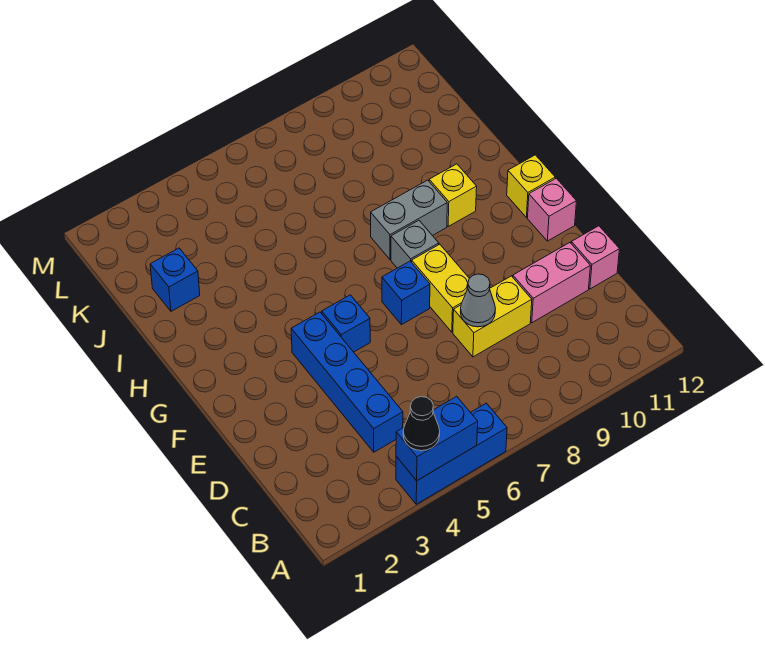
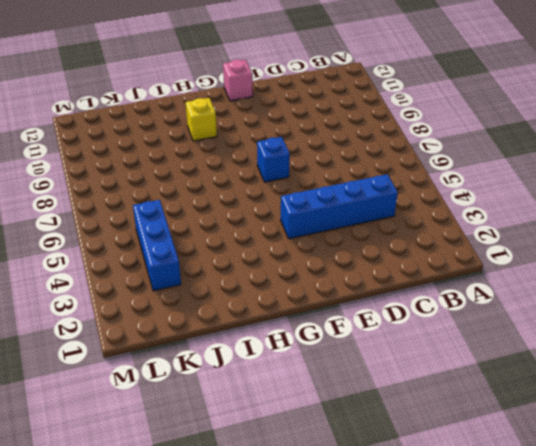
blue 1x3 brick [133,200,181,291] -> blue 1x3 brick moved to [396,403,507,504]
none -> yellow 1x2 brick [453,276,532,357]
none -> pink 1x2 brick [513,243,590,323]
none -> pink 1x1 brick [571,226,619,289]

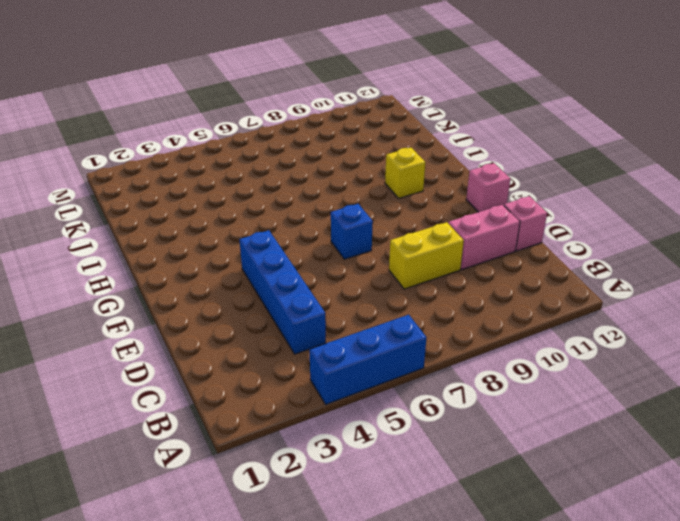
none -> yellow 1x2 brick [412,244,469,332]
none -> blue 1x1 brick [322,295,370,352]
none -> grey 1x1 brick [391,220,439,268]

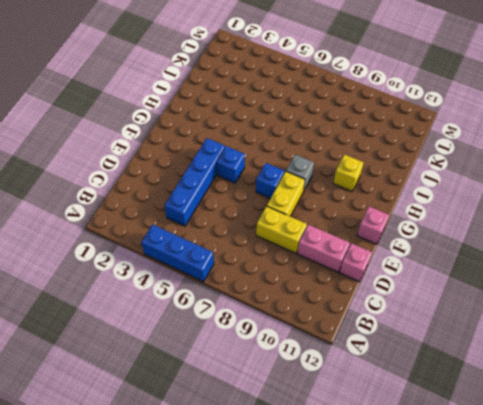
none -> yellow 1x1 brick [507,155,555,217]
none -> grey 1x2 brick [371,180,447,259]
none -> blue 1x1 brick [150,248,200,311]

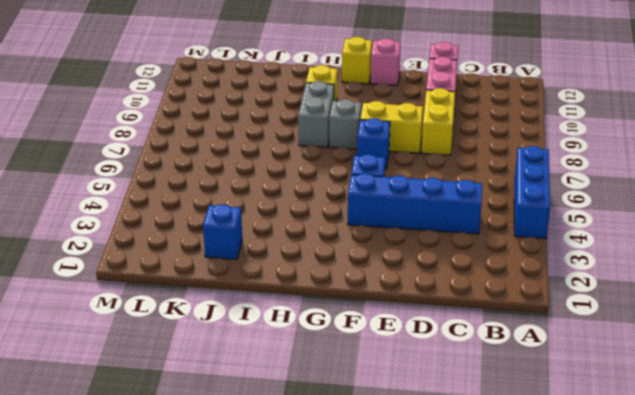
none -> blue 1x2 brick [396,396,478,481]
none -> grey 1x1 cone [460,274,495,327]
none -> black 1x1 cone [403,397,440,451]

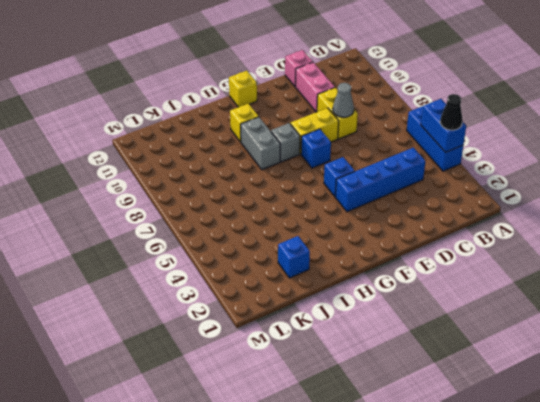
none -> pink 1x1 brick [527,178,576,241]

